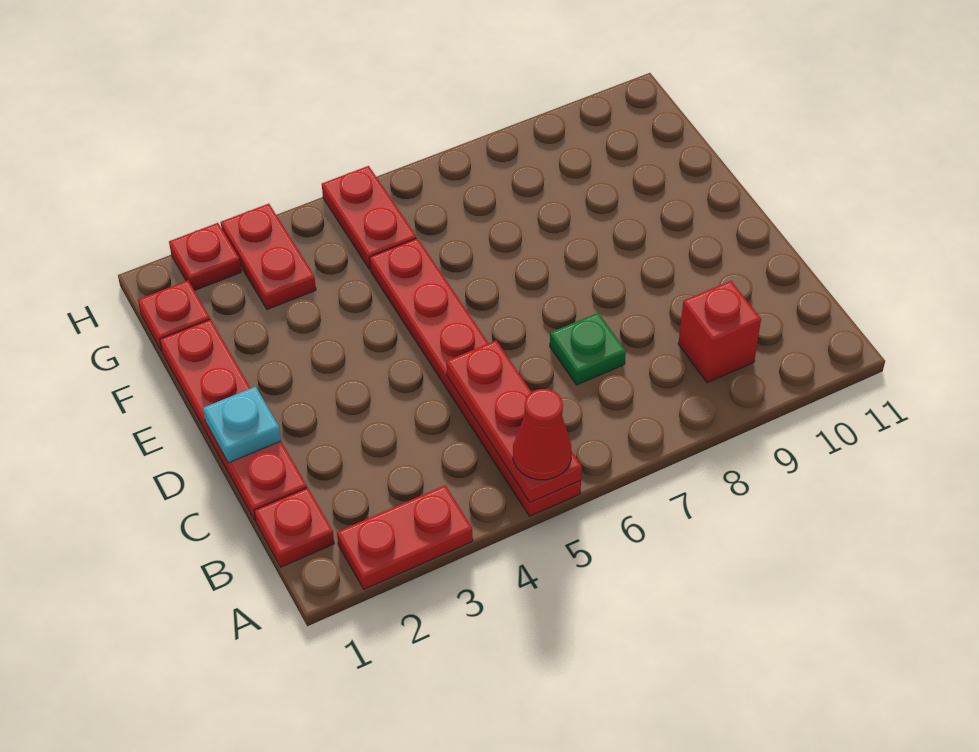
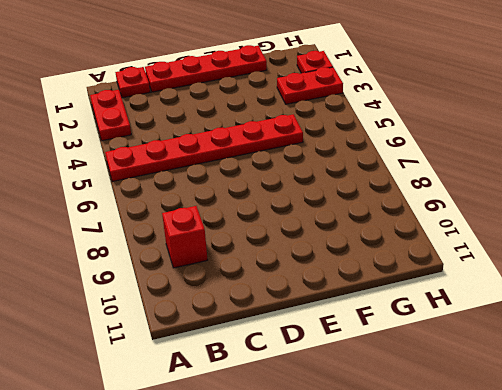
none -> green 1x1 plate [550,313,626,385]
none -> red 1x1 plate [138,280,210,351]
none -> red 1x2 plate [322,166,416,269]

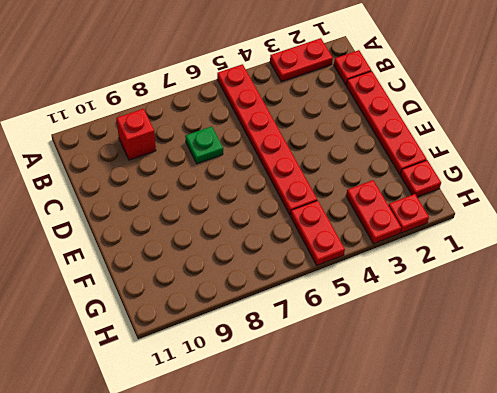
none -> red 1x3 plate [446,341,582,503]
none -> cyan 1x1 plate [203,386,281,463]
none -> red 1x1 cone [513,389,572,480]

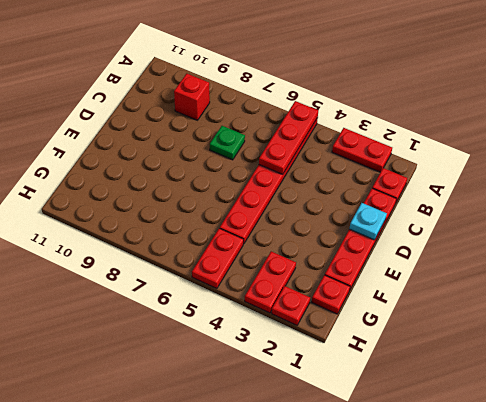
none -> red 1x1 cone [513,389,572,480]

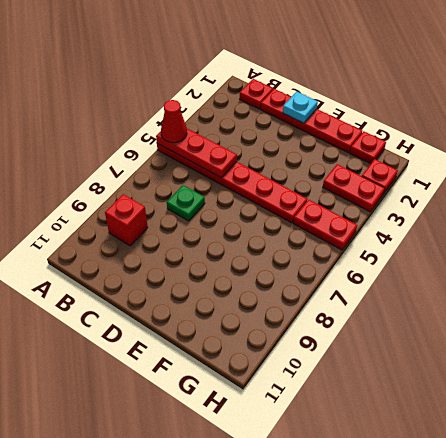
none -> red 1x2 plate [337,486,473,589]

